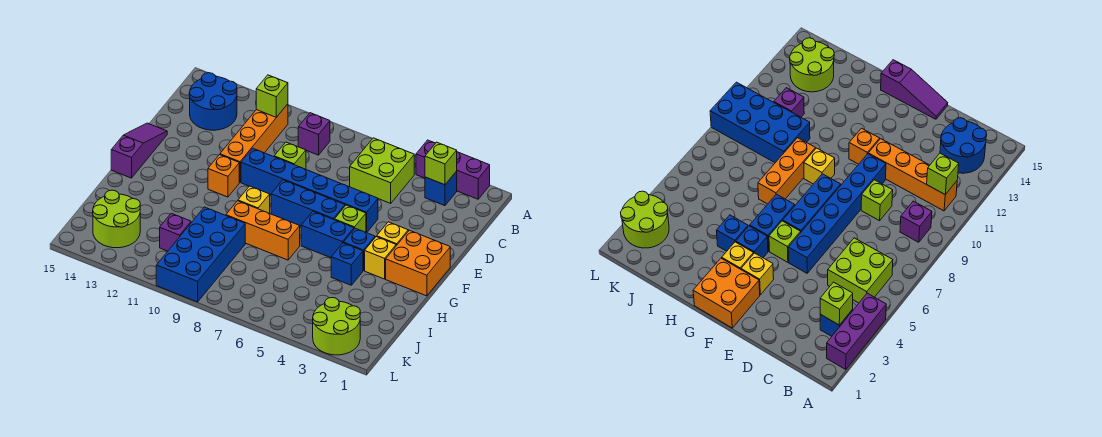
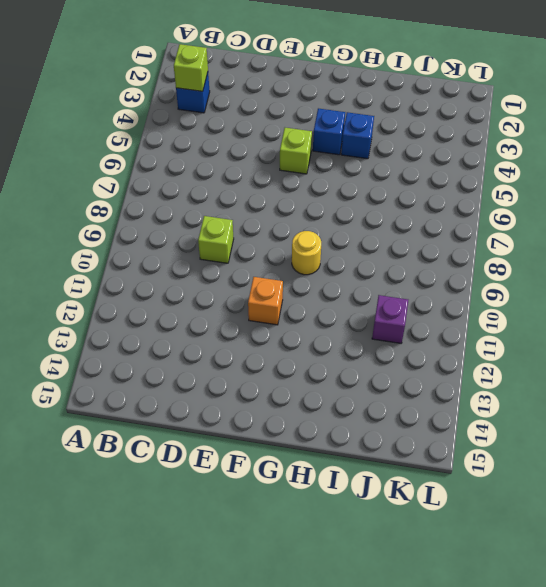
yellow 1x1 round brick [292,231,321,275] -> yellow 1x1 brick [238,186,270,213]
none -> purple 1x3 brick [416,140,490,199]
none -> lime 2x2 brick [350,138,414,203]
none -> purple 1x1 brick [298,113,330,155]

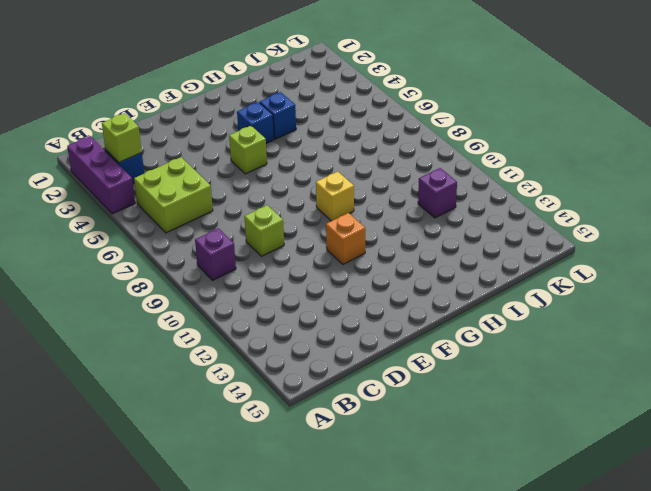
none -> orange 1x4 brick [220,104,288,182]
none -> blue 2x2 round brick [189,73,237,130]
none -> blue 1x6 brick [241,148,378,233]

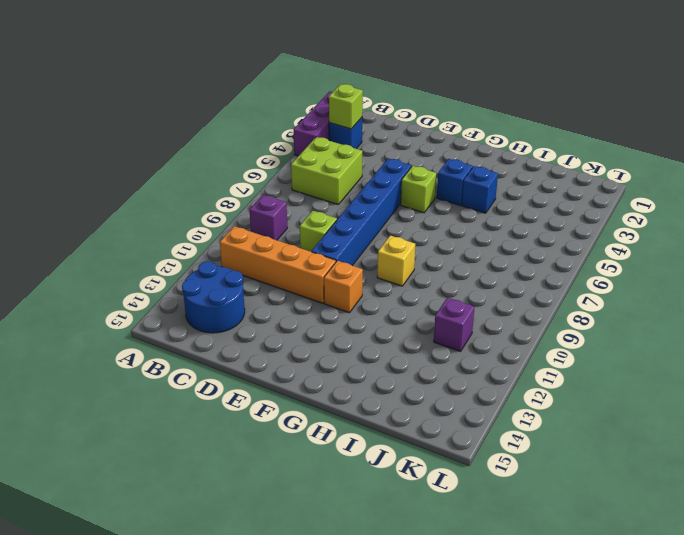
none -> purple 1x3 slope [111,123,167,178]
none -> orange 2x2 brick [386,230,450,296]
none -> yellow 1x1 brick [377,222,408,245]

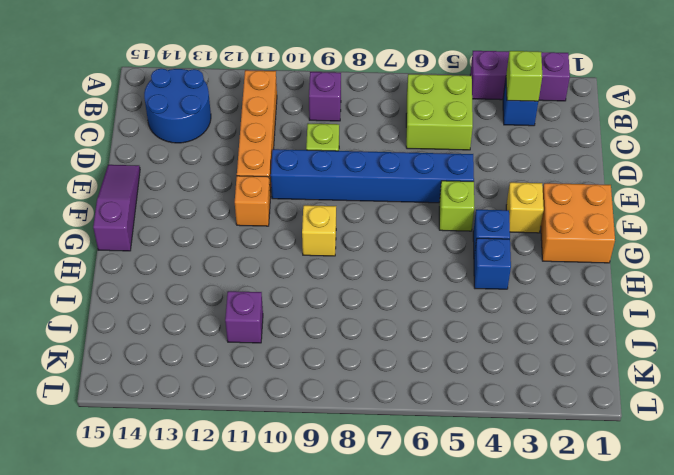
none -> blue 1x3 brick [271,180,345,226]
none -> yellow 1x1 brick [365,237,396,279]
none -> blue 1x2 brick [301,212,354,258]

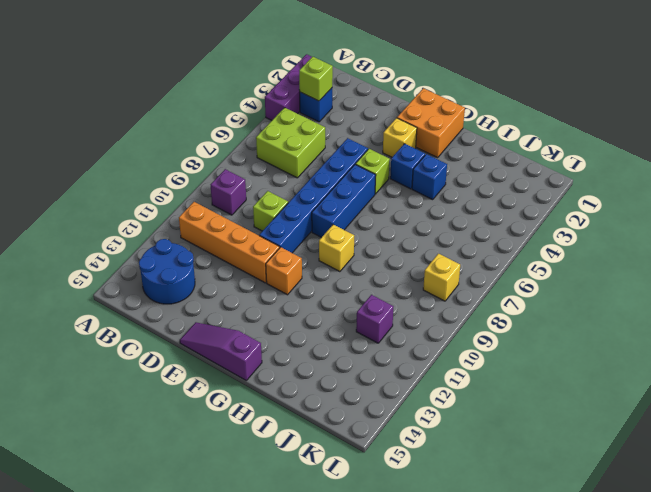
yellow 1x1 brick [423,254,460,301] -> yellow 1x1 brick moved to [365,237,396,279]
none -> blue 1x2 brick [301,212,354,258]
none -> orange 1x3 brick [226,201,300,260]
none -> blue 2x4 brick [156,207,245,302]

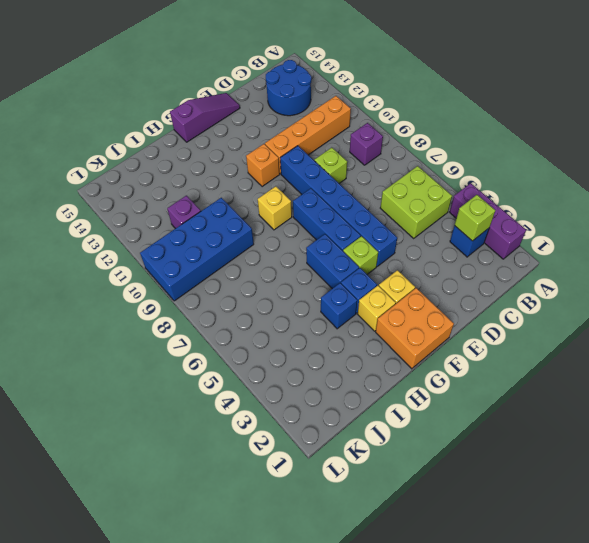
none -> orange 1x3 brick [226,201,300,260]
none -> lime 2x2 round brick [93,190,140,248]
none -> lime 2x2 round brick [313,298,360,355]

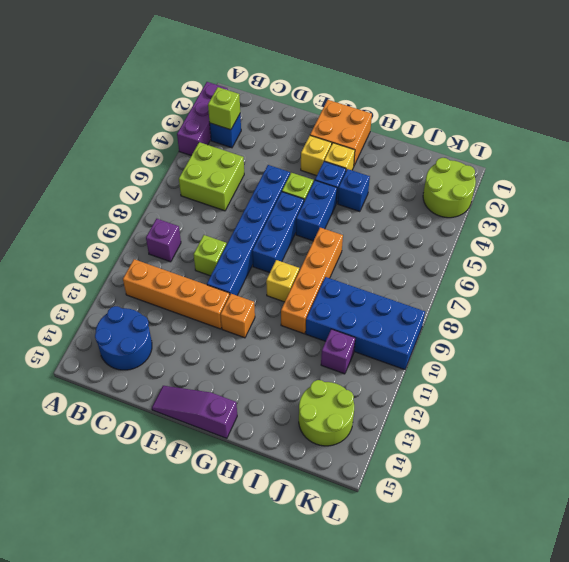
orange 1x4 brick [281,228,343,334] -> orange 1x3 brick [226,201,300,260]
none -> lime 1x1 brick [256,75,288,117]

